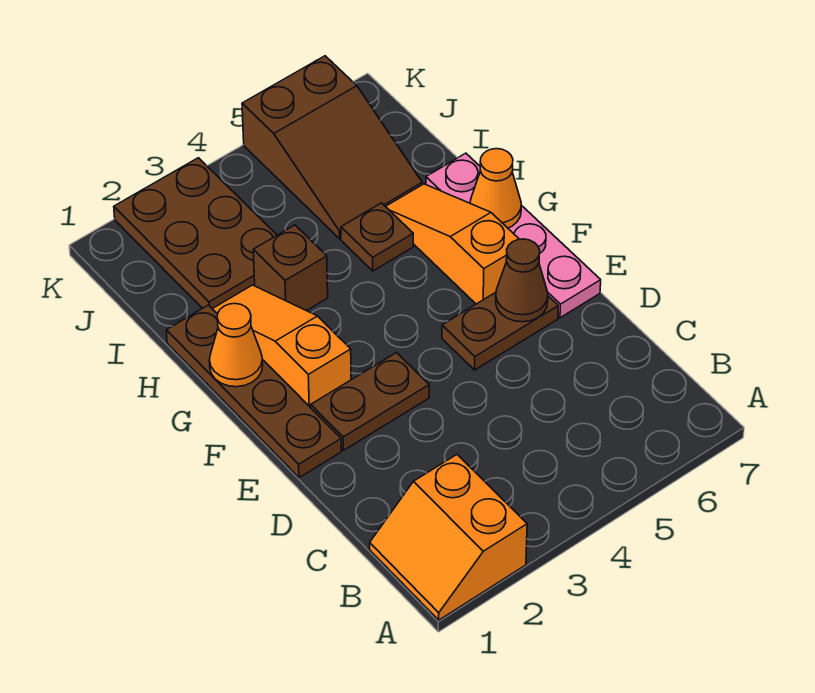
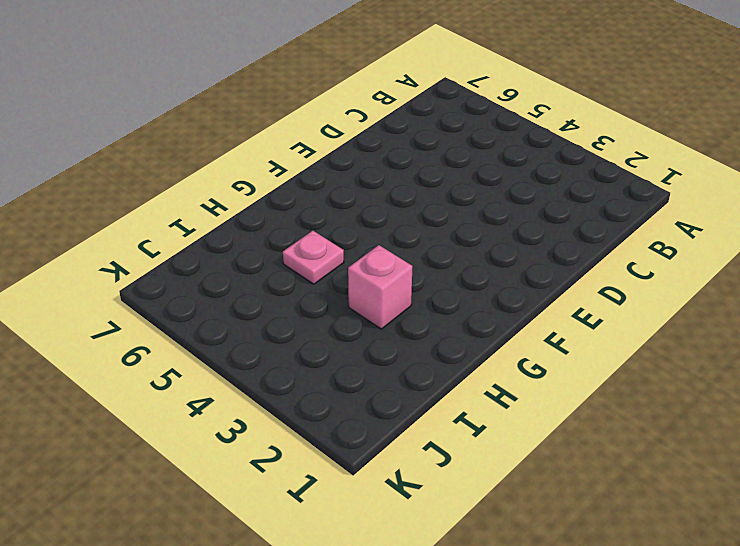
pink 1x1 brick [348,245,413,329] -> brown 1x1 brick [253,225,328,311]
pink 1x1 plate [283,231,344,284] -> brown 1x1 plate [341,203,413,271]
none -> orange 2x2 slope [370,455,527,620]
none -> brown 1x4 plate [166,305,341,478]
none -> brown 1x2 plate [311,353,429,450]

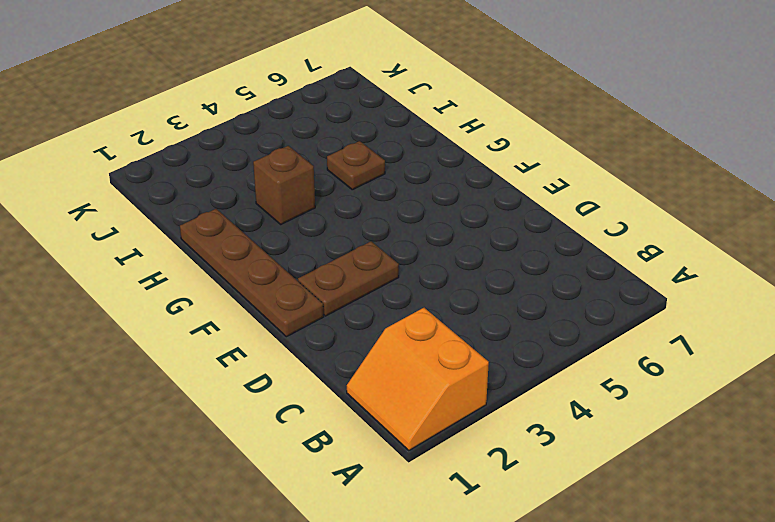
none -> brown 1x2 plate [442,292,558,370]
none -> pink 1x4 plate [426,153,601,318]
none -> orange 1x3 slope [213,285,351,408]

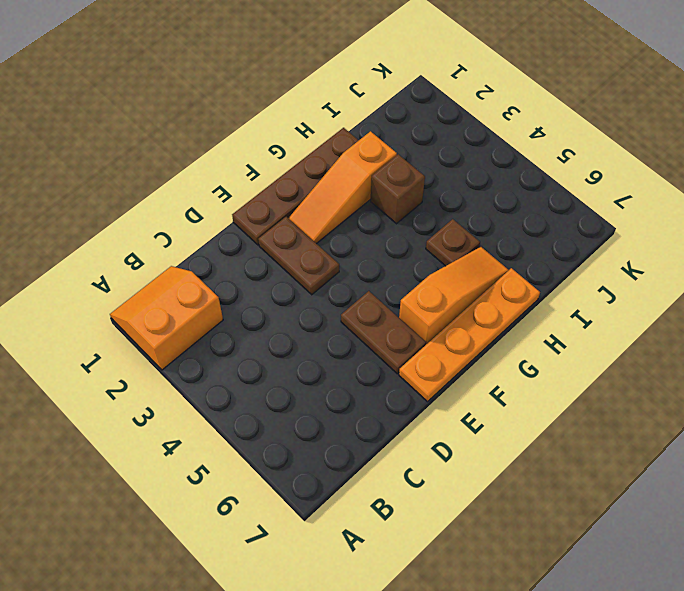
orange 1x4 plate [399,268,540,402] -> pink 1x4 plate [426,153,601,318]
orange 1x3 slope [288,131,397,244] -> orange 1x3 slope turned to [213,285,351,408]
none -> brown 2x3 plate [114,158,277,309]
none -> brown 2x3 slope [242,56,422,239]
none -> brown 1x1 cone [496,239,548,322]

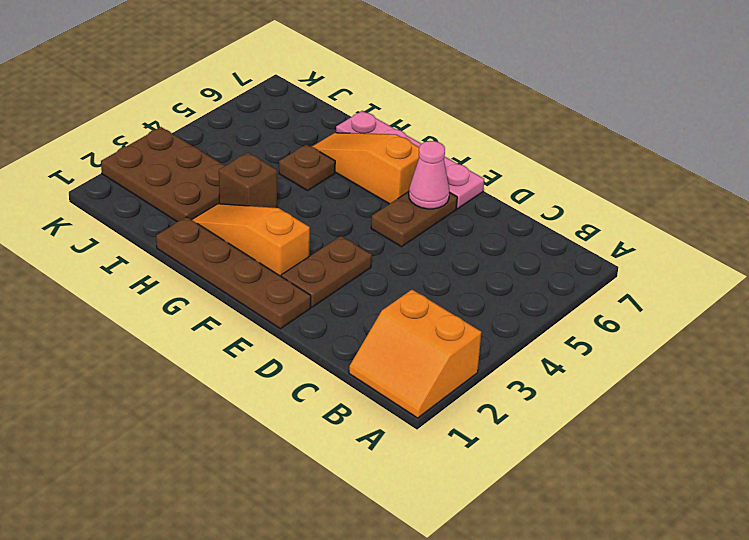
pink 1x1 cone [409,141,450,209] -> brown 1x1 cone [496,239,548,322]
none -> brown 2x3 slope [242,56,422,239]
none -> orange 1x1 cone [209,304,263,387]
none -> orange 1x1 cone [470,149,521,228]

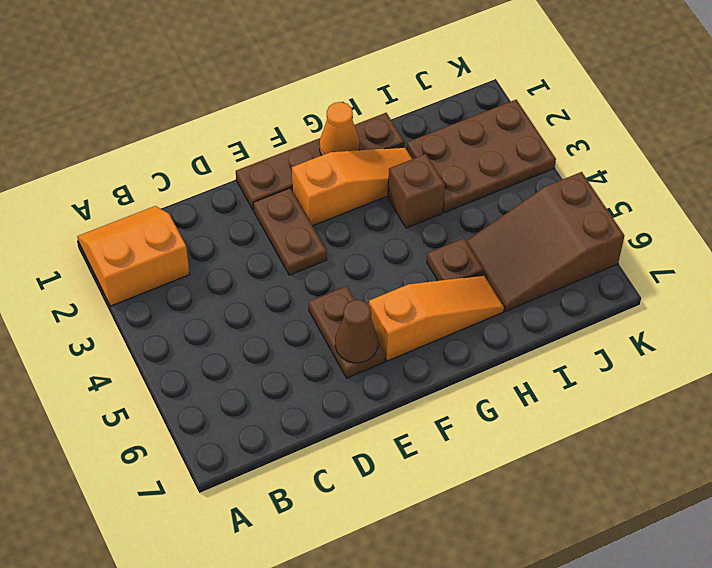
none -> pink 1x4 plate [426,153,601,318]
none -> orange 1x1 cone [470,149,521,228]

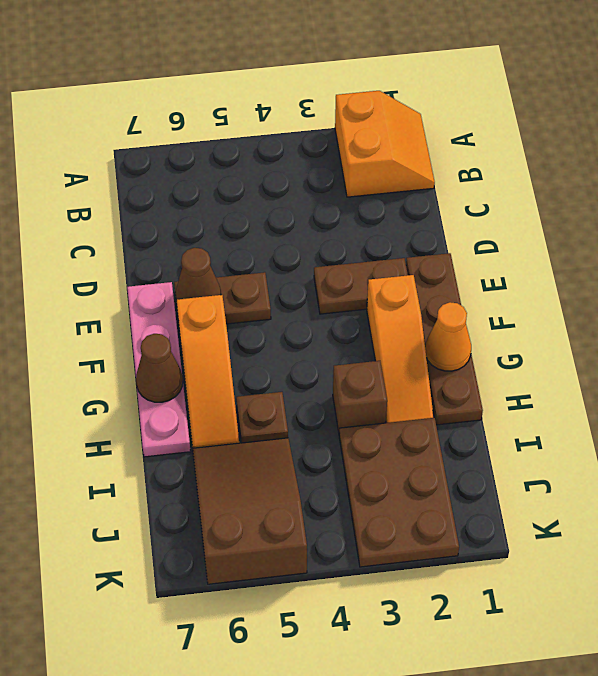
brown 1x1 cone [136,334,183,402] -> orange 1x1 cone [470,149,521,228]

